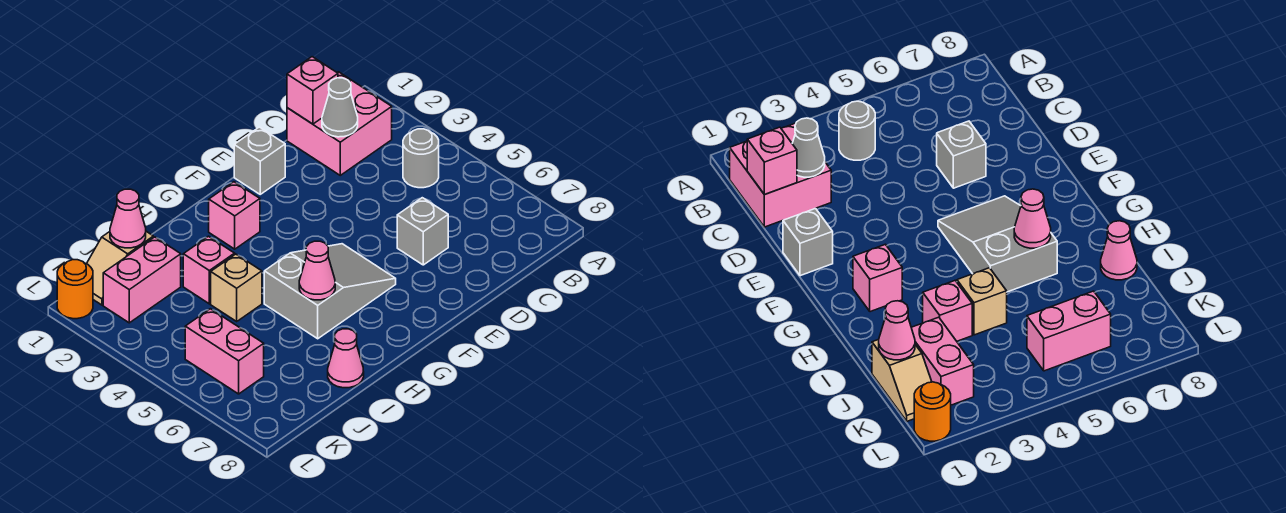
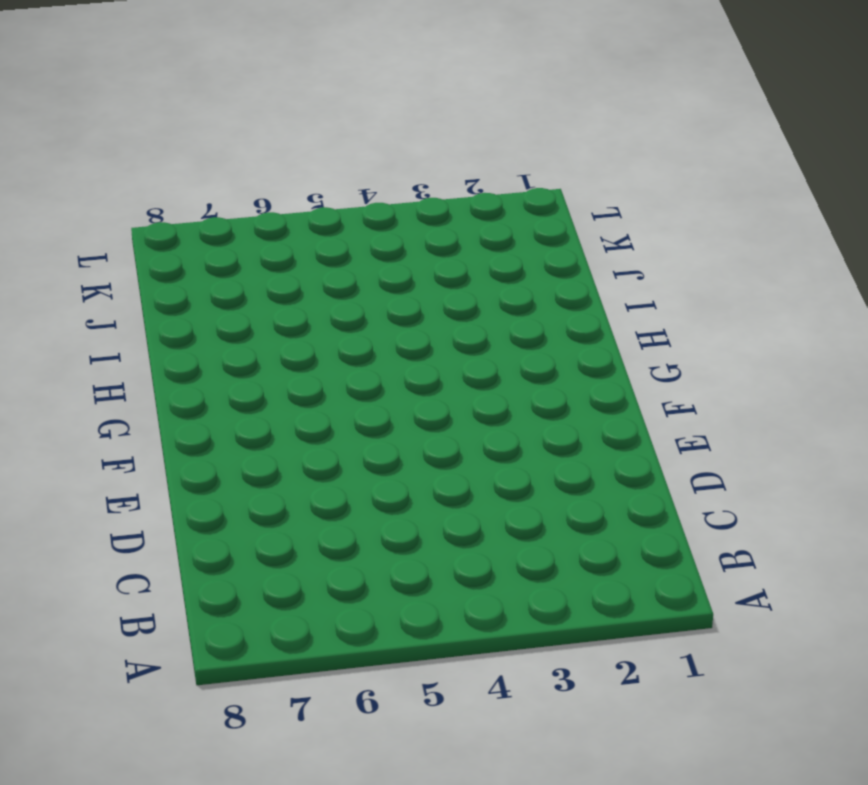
none -> pink 2x2 brick [287,72,392,175]
none -> grey 1x1 round brick [403,129,439,188]
none -> grey 1x1 brick [397,198,448,265]

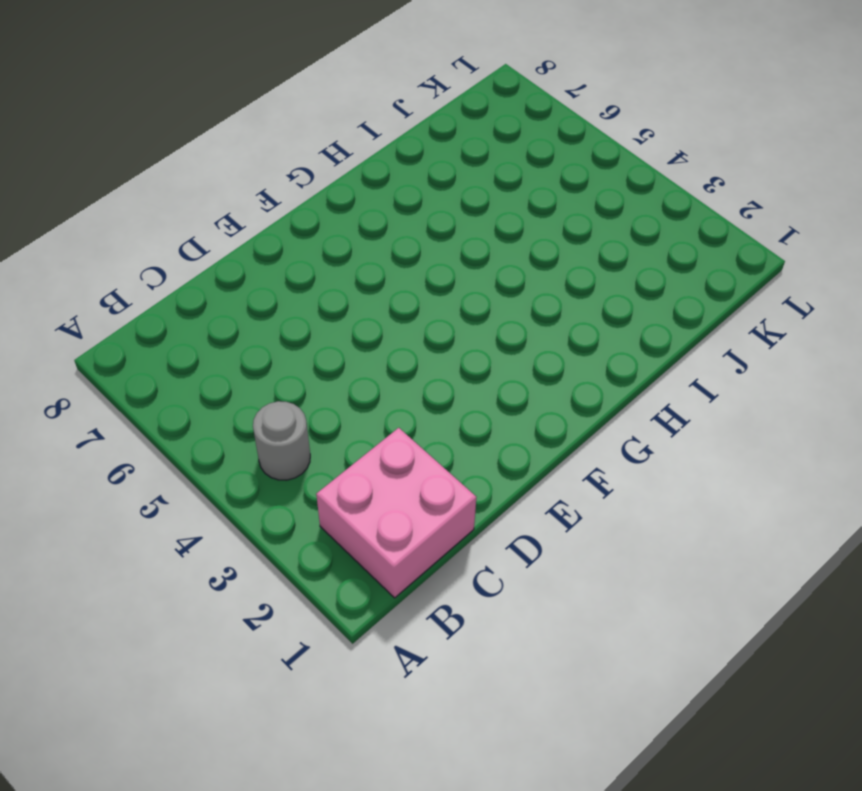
none -> grey 1x1 brick [397,198,448,265]
none -> grey 1x1 brick [234,127,285,194]
none -> grey 2x3 slope [264,244,396,339]

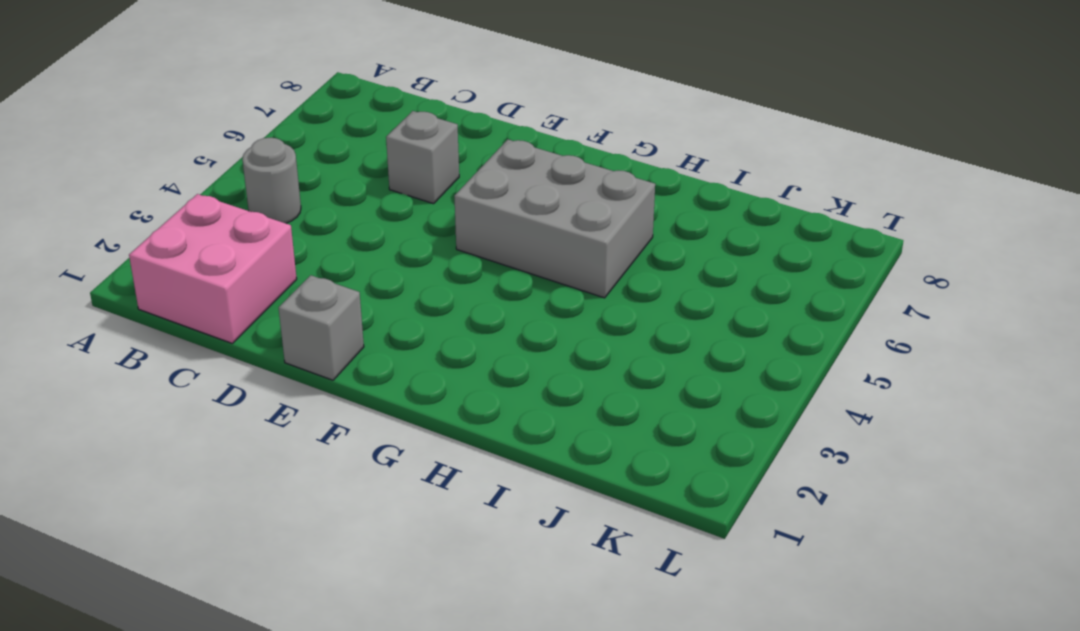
grey 2x3 brick [454,139,655,298] -> grey 2x3 slope [264,244,396,339]
none -> pink 1x1 brick [209,182,260,249]
none -> pink 1x1 brick [183,236,235,304]
none -> tan 1x1 brick [211,254,262,321]

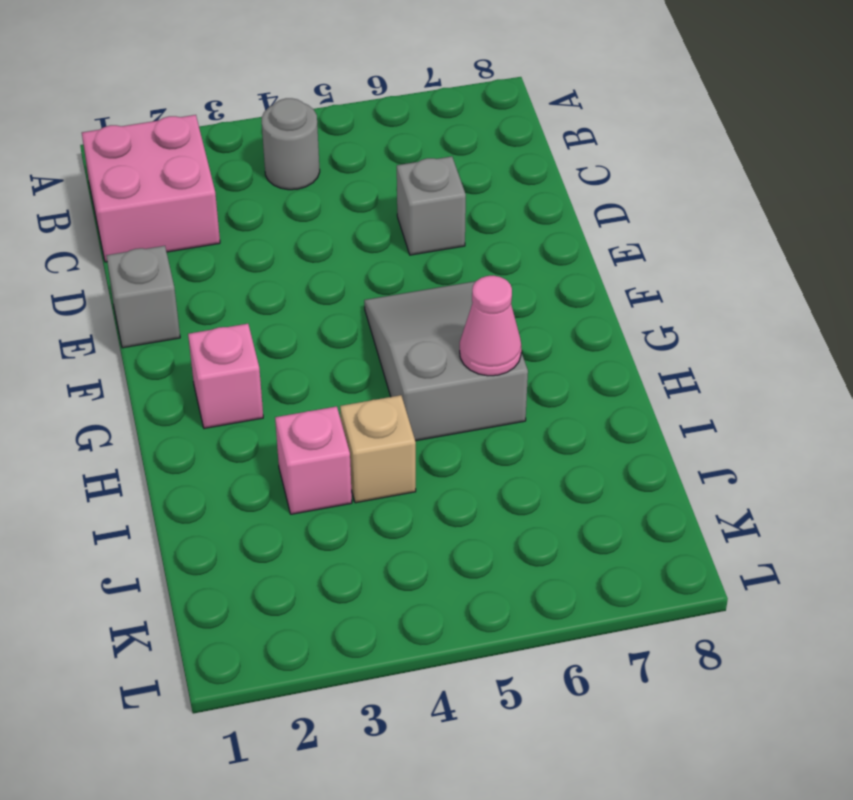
none -> pink 1x1 cone [328,329,364,388]
none -> tan 1x2 slope [87,231,153,305]
none -> pink 1x2 brick [103,237,181,323]

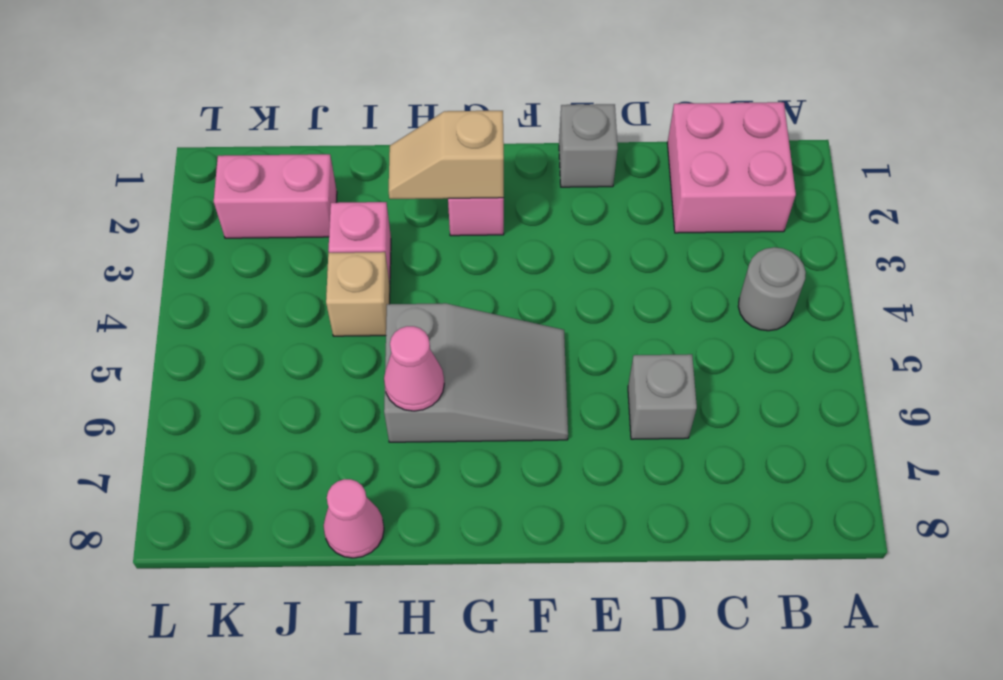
tan 1x2 slope [389,111,504,199] -> tan 1x2 slope moved to [87,231,153,305]
none -> pink 1x2 brick [185,309,264,394]
none -> orange 1x1 round brick [57,260,93,319]
none -> pink 1x1 brick [287,57,338,124]

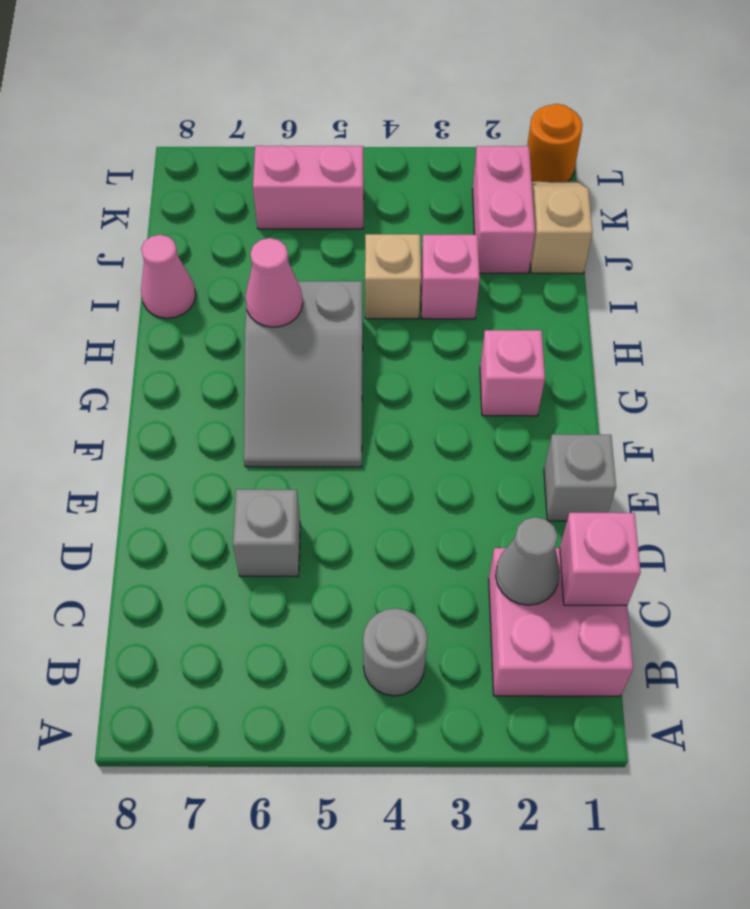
none -> pink 1x1 cone [110,189,146,248]

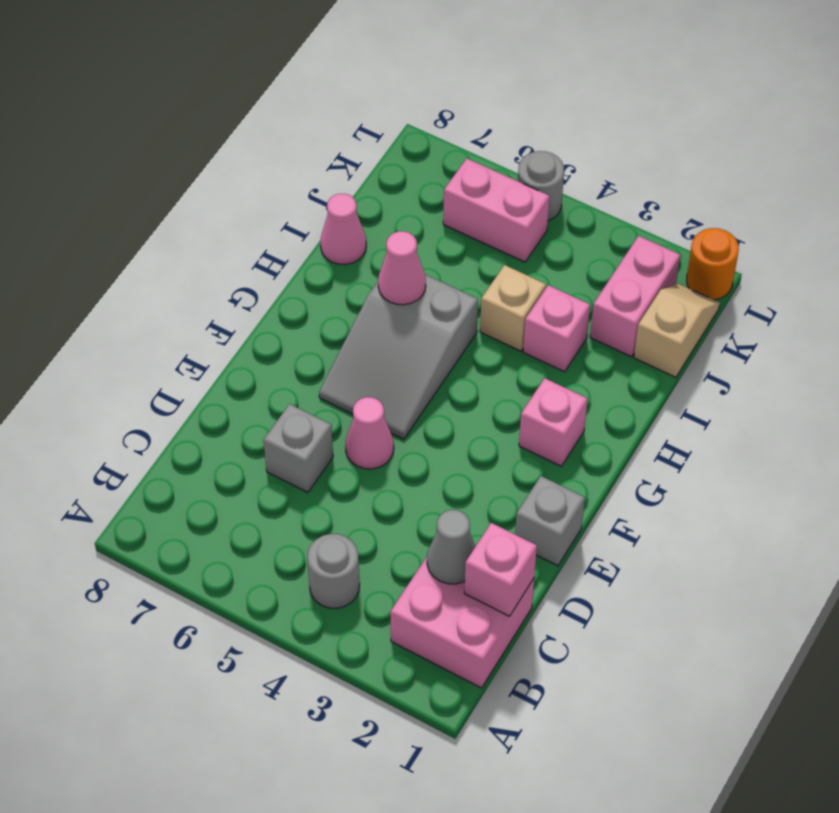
pink 1x1 cone [345,397,394,469] -> pink 1x1 cone moved to [110,189,146,248]
grey 1x1 round brick [518,151,564,221] -> none

